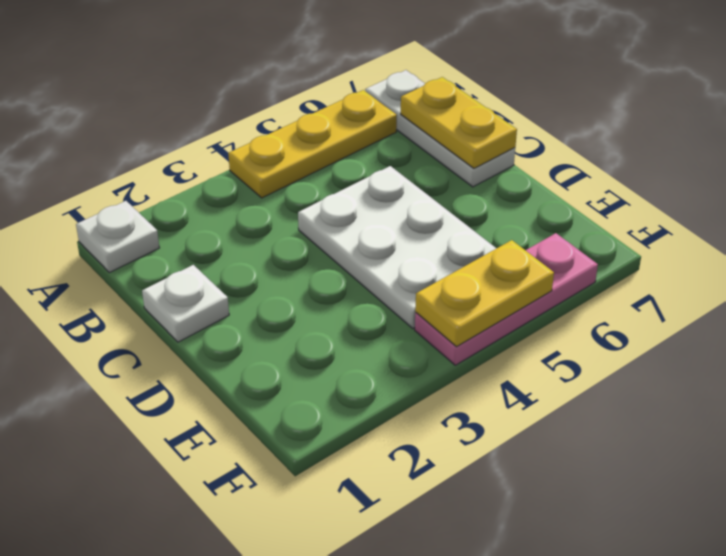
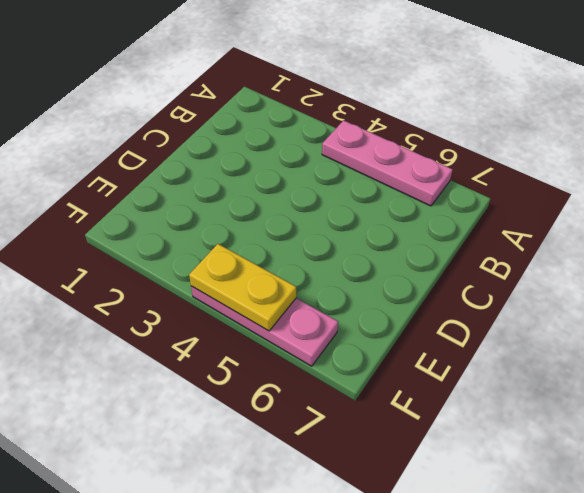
pink 1x3 plate [322,120,453,206] -> yellow 1x3 plate [228,90,397,198]
none -> white 1x1 plate [76,201,159,273]
none -> white 1x3 plate [365,70,515,187]

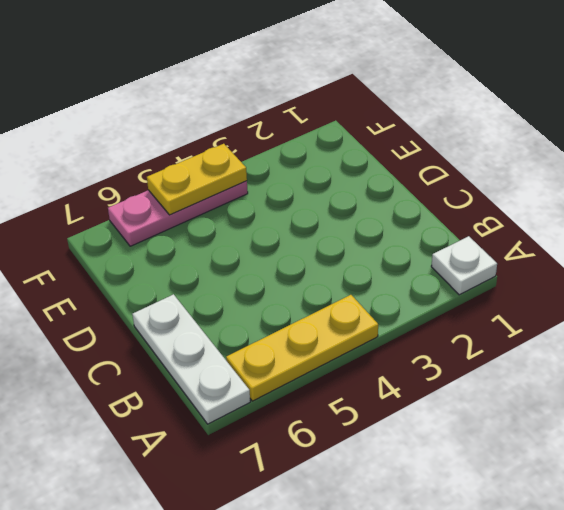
none -> white 1x1 plate [142,265,229,342]
none -> white 2x3 plate [298,166,496,328]

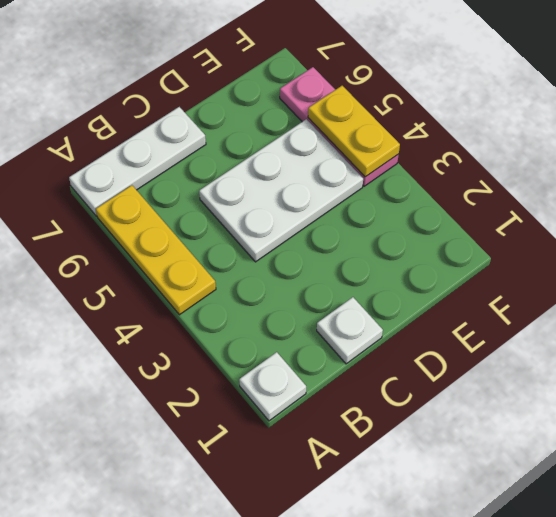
none -> yellow 1x2 plate [401,77,517,168]

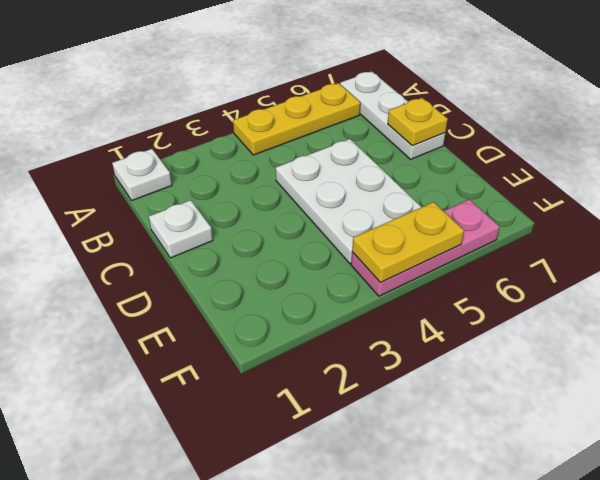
yellow 1x1 plate [388,98,448,146] -> yellow 1x2 plate [401,77,517,168]

